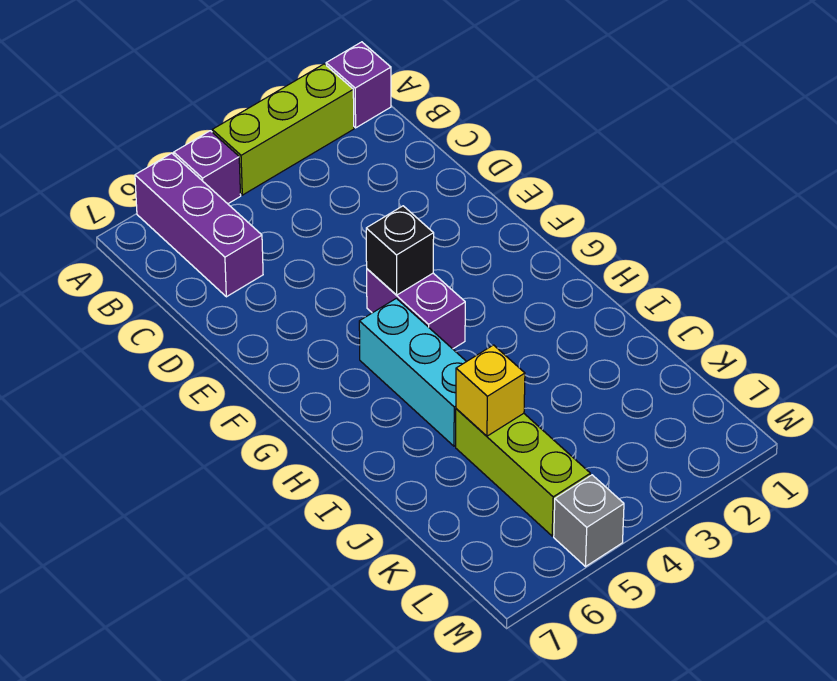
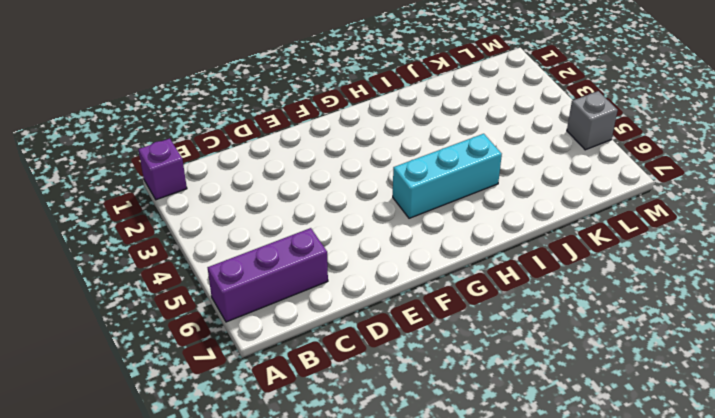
none -> lime 1x3 brick [212,64,354,195]
none -> purple 1x1 brick [174,131,241,204]

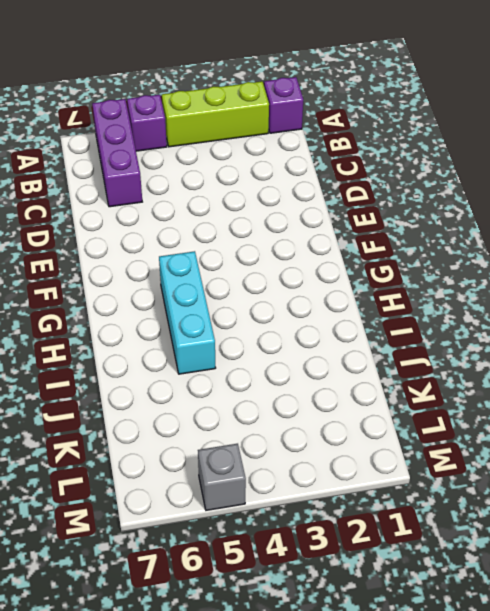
none -> purple 1x2 brick [367,269,465,349]
none -> lime 1x3 brick [456,409,590,536]

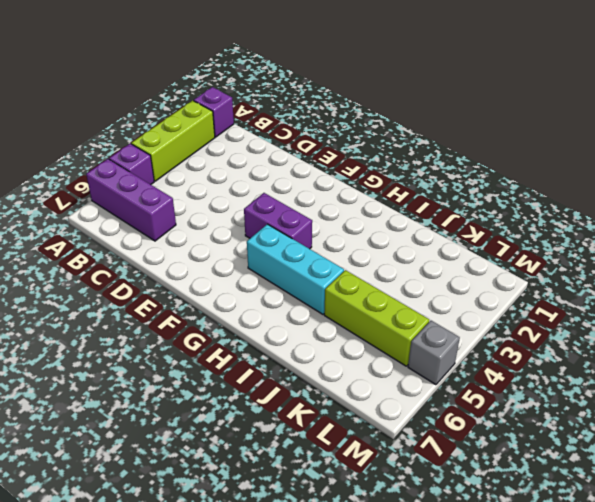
none -> black 1x1 brick [366,206,434,295]
none -> yellow 1x1 brick [456,345,525,436]

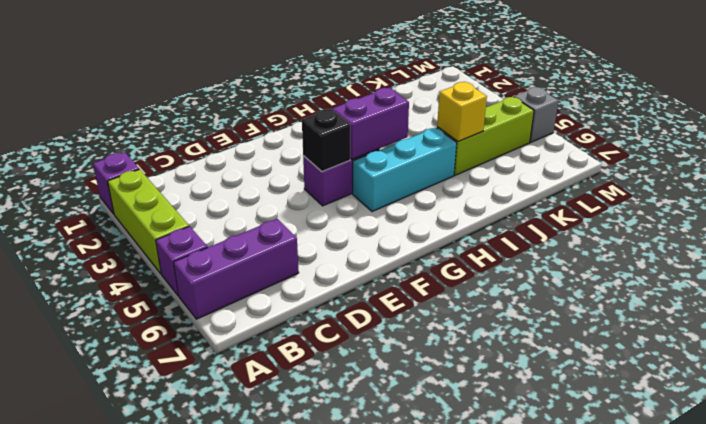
purple 1x2 brick [332,88,409,159] -> none

